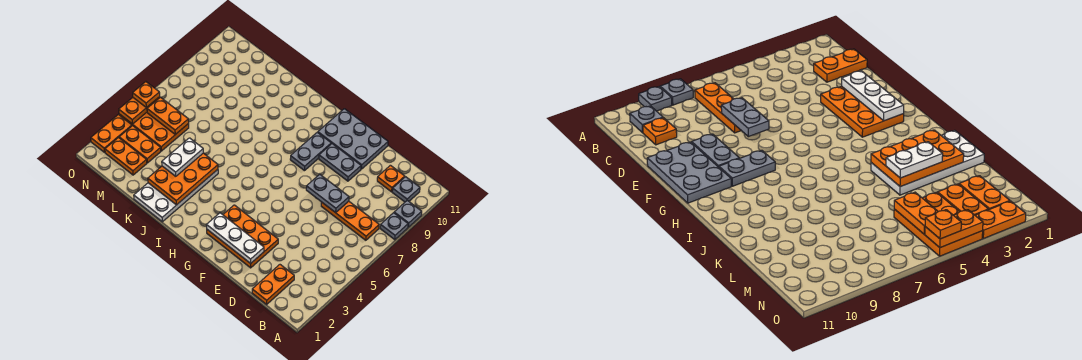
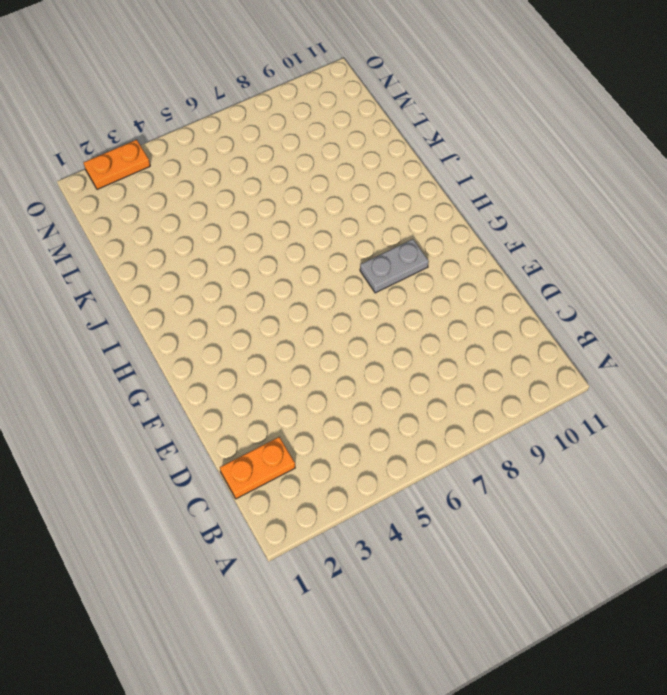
none -> grey 1x1 plate [380,213,408,240]
none -> grey 1x1 plate [394,200,422,227]
none -> orange 1x3 plate [321,201,379,240]

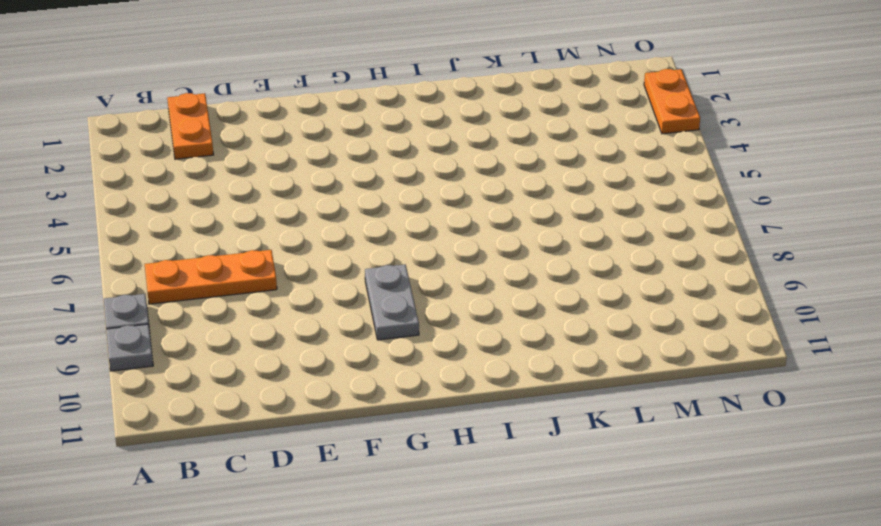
none -> grey 1x1 plate [392,177,420,202]
none -> orange 1x1 plate [377,165,405,192]
none -> orange 2x3 plate [207,205,278,268]

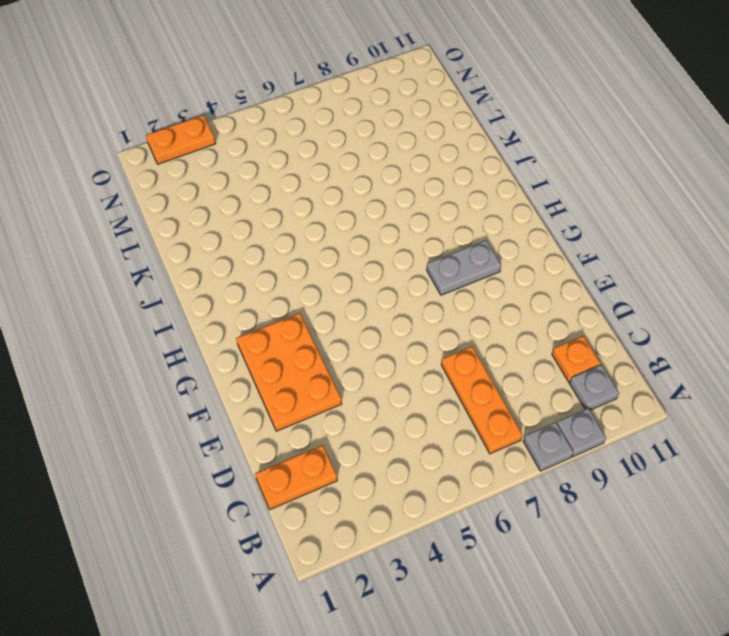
none -> grey 1x2 plate [319,144,361,181]
none -> grey 2x3 plate [318,109,388,169]
none -> white 2x4 plate [134,170,218,222]

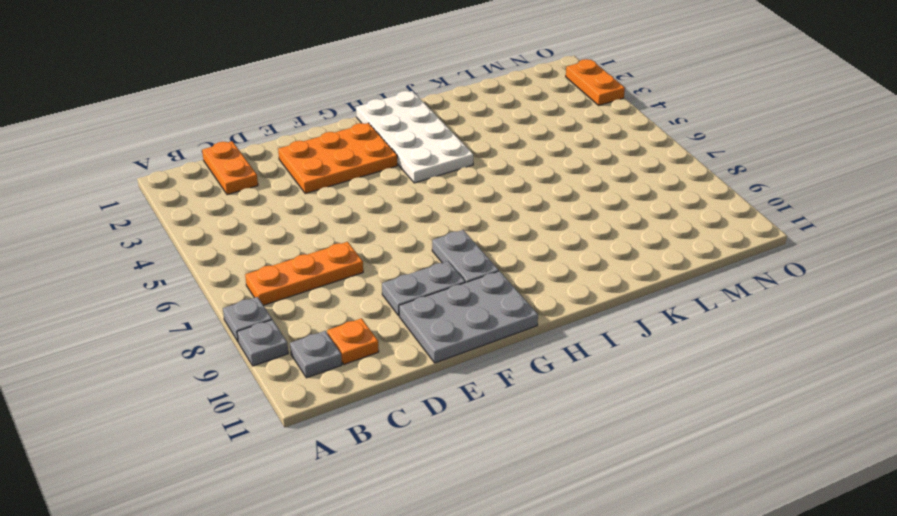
white 2x4 plate [356,91,473,183] -> white 2x4 plate moved to [134,170,218,222]
none -> orange 1x2 plate [105,138,147,175]
none -> orange 1x2 plate [119,126,161,163]
none -> orange 2x3 plate [119,113,189,151]

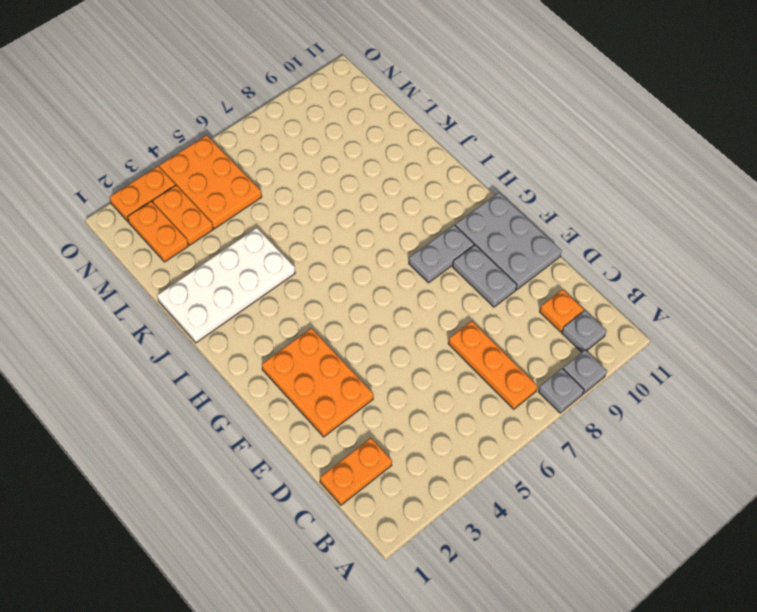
none -> grey 1x2 plate [306,174,349,213]
none -> white 1x3 plate [207,213,264,263]
none -> orange 2x3 plate [148,153,218,205]

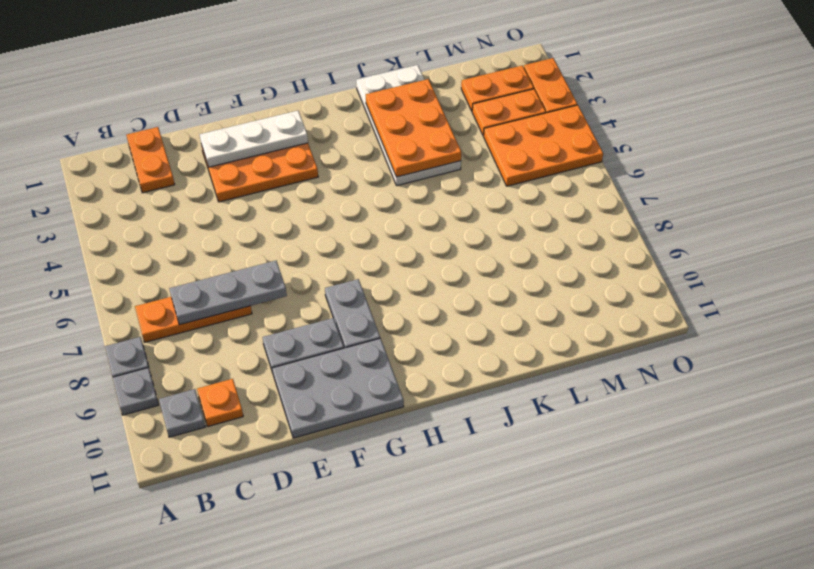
grey 1x3 plate [169,261,287,325] -> grey 1x2 plate [306,174,349,213]
none -> orange 1x2 plate [147,97,189,134]
none -> orange 1x2 plate [119,97,160,124]
none -> white 1x2 plate [162,138,203,176]

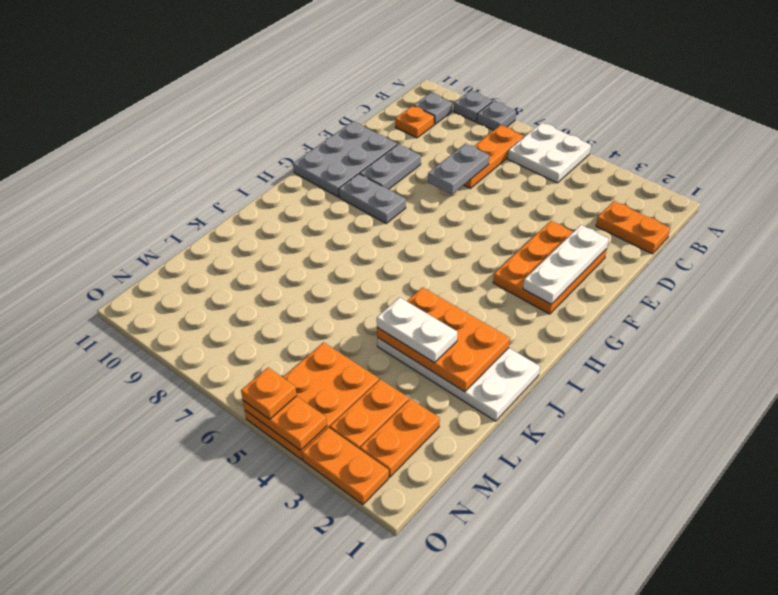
white 2x2 plate [508,123,591,183] -> none
none -> orange 1x2 plate [147,97,189,134]

